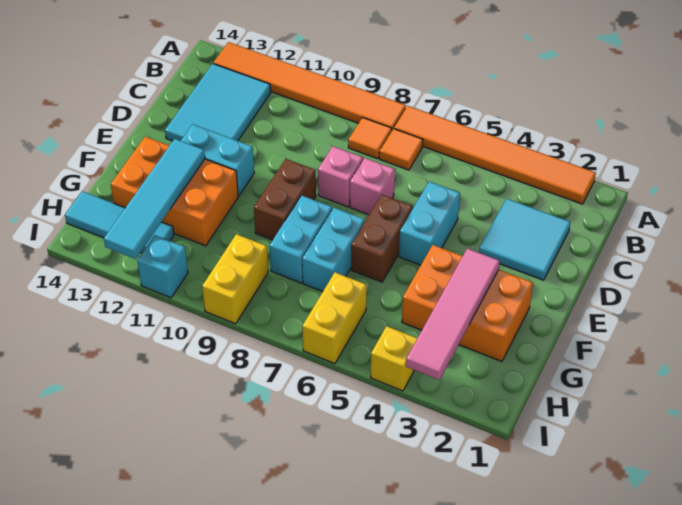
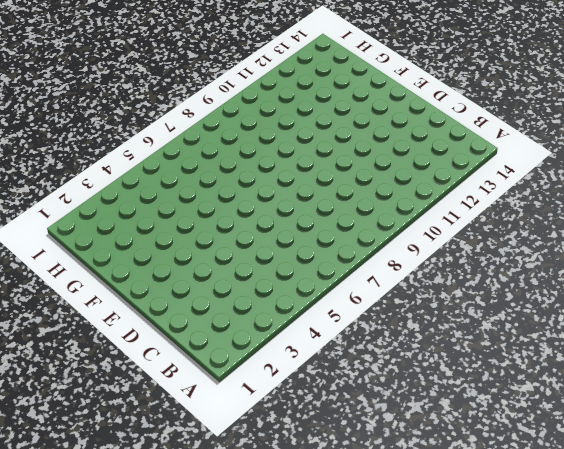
none -> orange 1x6 tile [394,106,596,204]
none -> orange 1x6 tile [214,42,406,129]
none -> orange 1x1 tile [379,129,423,170]

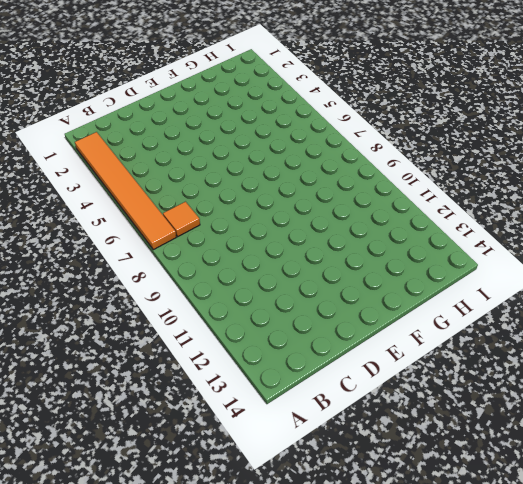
none -> orange 1x6 tile [214,42,406,129]
none -> orange 1x1 tile [348,118,392,159]
none -> cyan 2x3 tile [165,64,271,141]

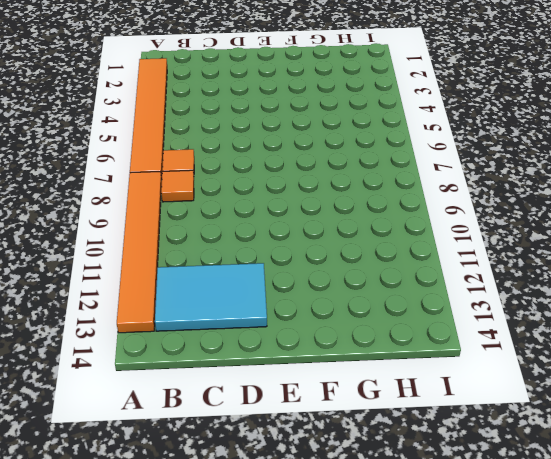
none -> cyan 2x2 tile [479,199,571,280]
none -> cyan 1x2 brick [399,182,460,265]
none -> pink 1x1 brick [350,158,395,215]

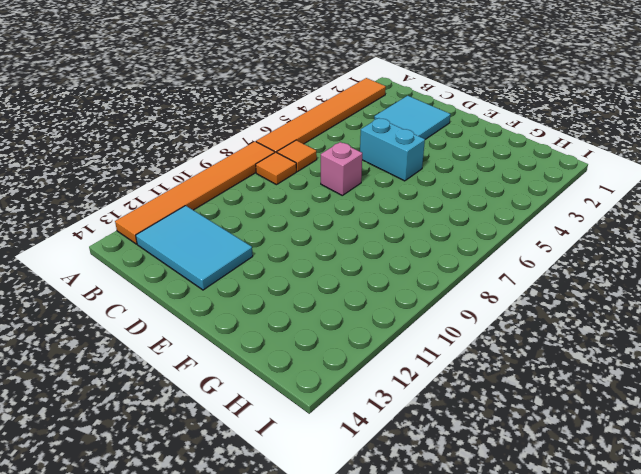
none -> pink 1x1 brick [318,146,363,207]
none -> brown 1x2 brick [351,195,413,282]
none -> brown 1x2 brick [254,159,316,240]

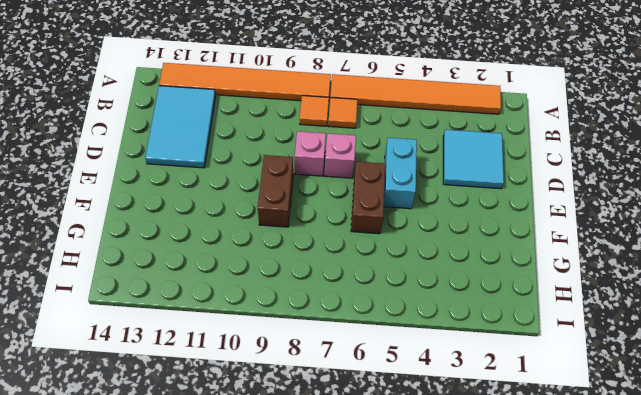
none -> cyan 1x2 brick [181,124,254,196]
none -> orange 2x3 brick [402,245,533,362]
none -> cyan 1x2 brick [302,208,365,292]

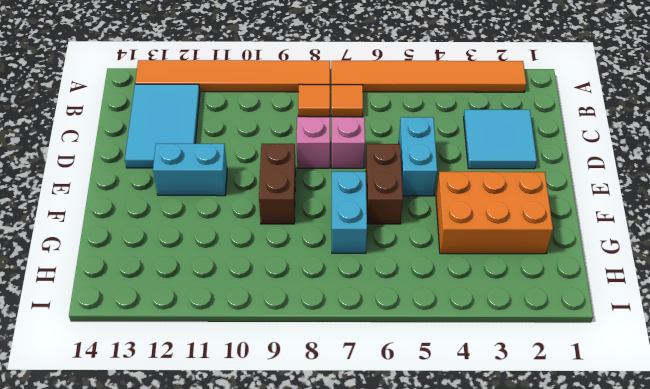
none -> cyan 1x2 brick [270,195,332,283]
none -> orange 2x3 brick [111,137,238,246]
none -> yellow 1x2 brick [302,272,367,364]

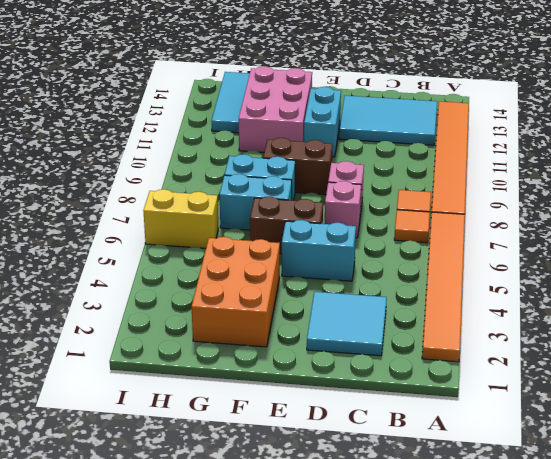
pink 2x3 brick [239,66,312,152] -> orange 2x3 brick [111,137,238,246]
none -> yellow 1x2 brick [202,234,268,324]
none -> yellow 1x1 brick [371,326,417,391]
none -> cyan 1x1 brick [137,235,188,298]

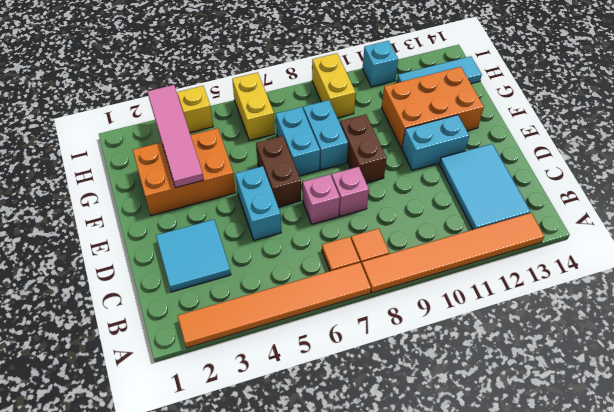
none -> cyan 1x4 tile [104,139,205,259]

